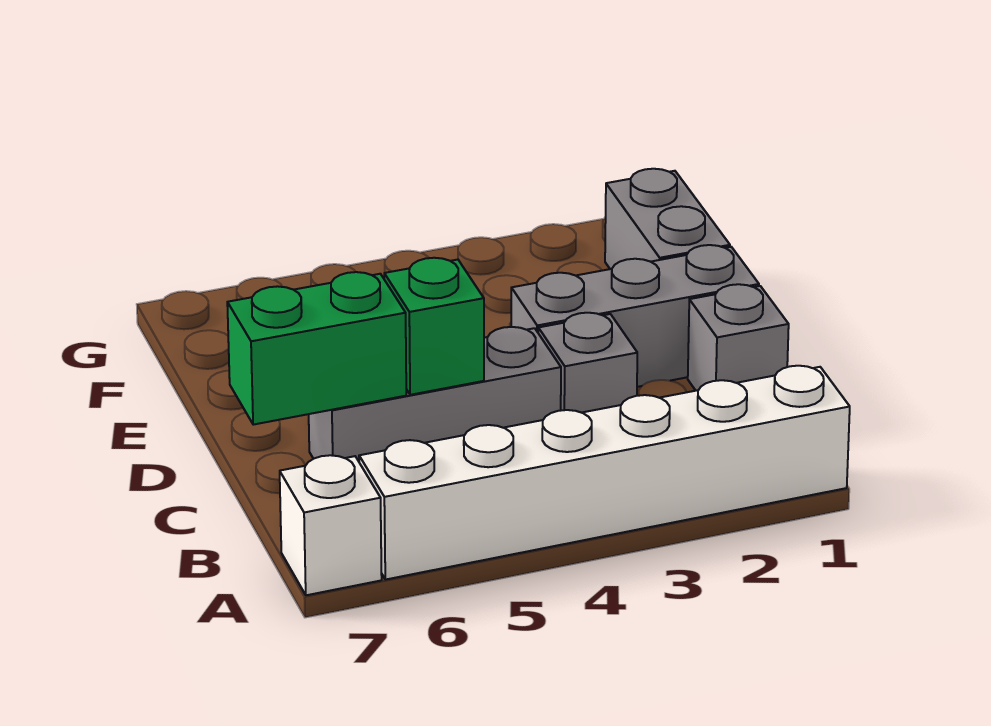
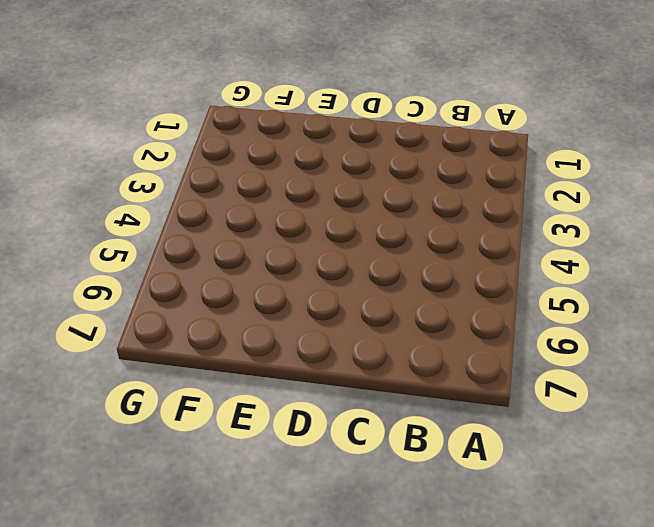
none -> white 1x6 brick [359,366,850,580]
none -> white 1x1 brick [280,455,382,595]

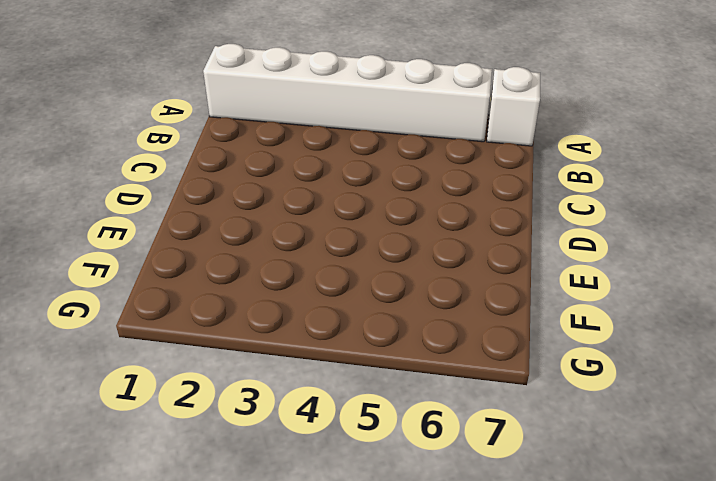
none -> grey 1x1 brick [688,284,789,391]
none -> grey 1x1 brick [538,313,637,413]

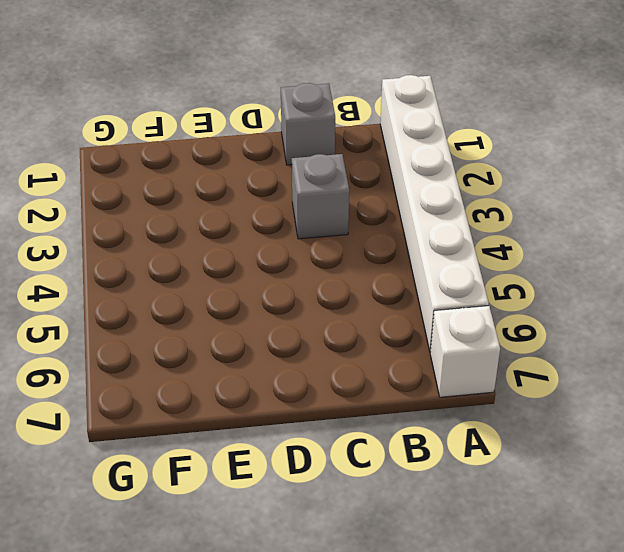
none -> grey 1x3 brick [309,327,561,461]
none -> grey 1x3 brick [511,245,759,387]

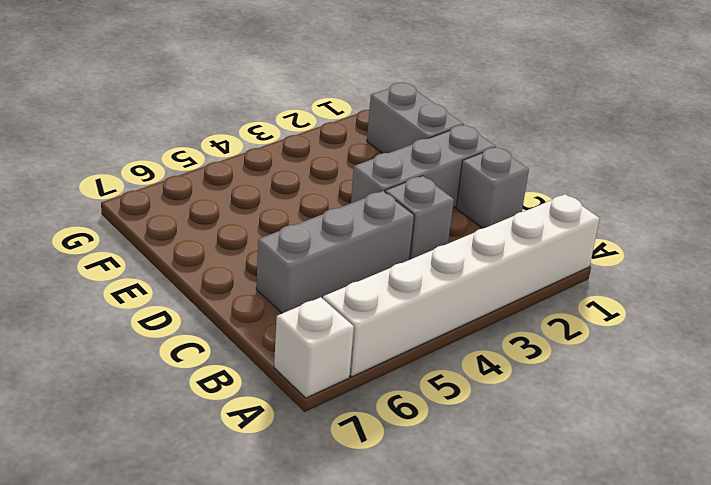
none -> green 1x1 brick [384,258,484,395]
none -> green 1x2 brick [227,272,406,425]

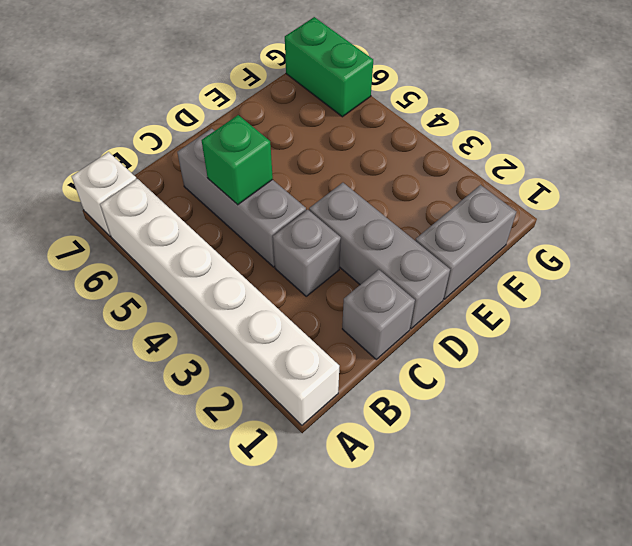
green 1x2 brick [285,17,373,117] -> green 1x2 brick moved to [227,272,406,425]

